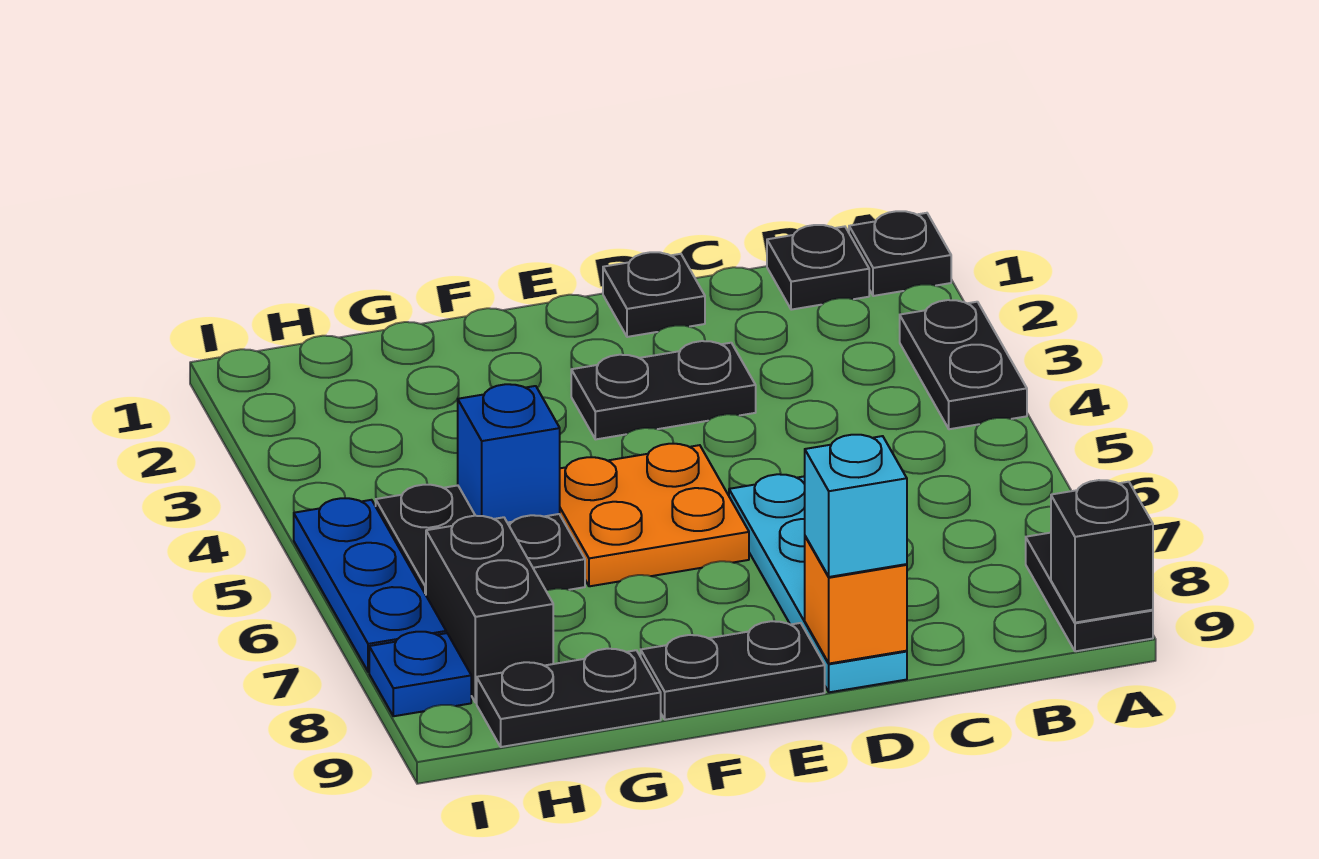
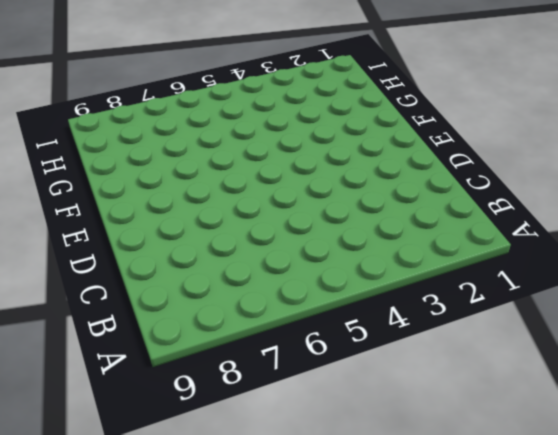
none -> black 1x1 plate [849,211,951,296]
none -> black 1x2 plate [900,300,1027,429]
none -> black 1x2 plate [1026,533,1153,651]

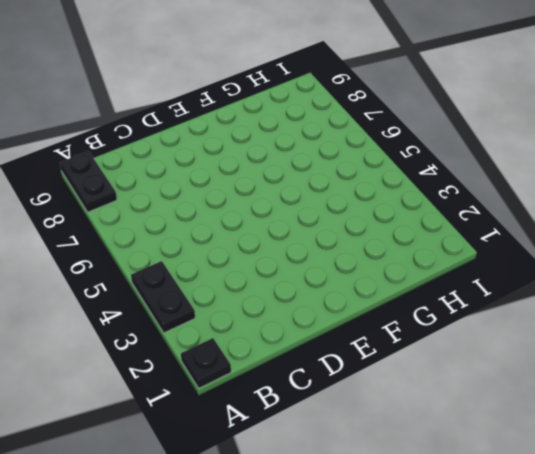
none -> black 1x1 plate [767,225,869,310]
none -> black 1x1 plate [603,252,705,337]
none -> black 1x2 plate [571,341,756,439]

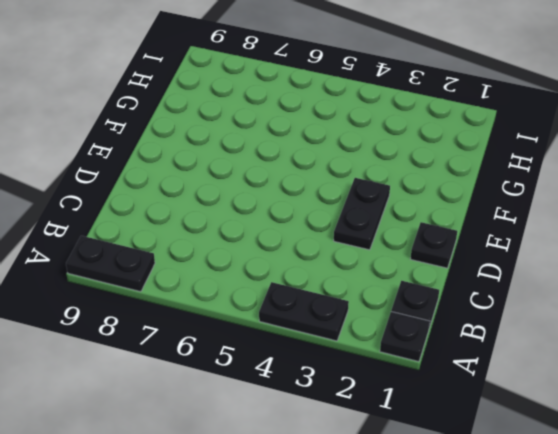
none -> cyan 1x4 plate [729,474,907,692]
none -> orange 2x2 plate [560,444,749,586]
none -> black 1x2 plate [641,621,825,720]

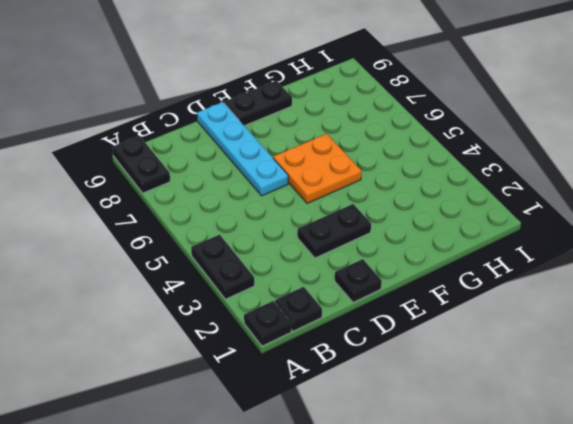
none -> black 2x2 plate [376,485,585,595]
none -> black 1x2 plate [477,649,661,747]
none -> black 1x2 brick [426,516,553,703]

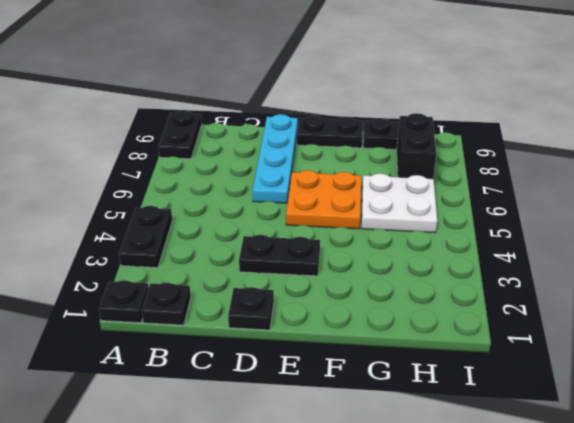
white 2x2 plate [362,174,437,233] -> black 2x2 plate [376,485,585,595]
none -> blue 1x3 plate [294,498,446,672]
none -> blue 1x1 plate [369,632,471,716]
none -> black 1x1 brick [1051,480,1153,623]

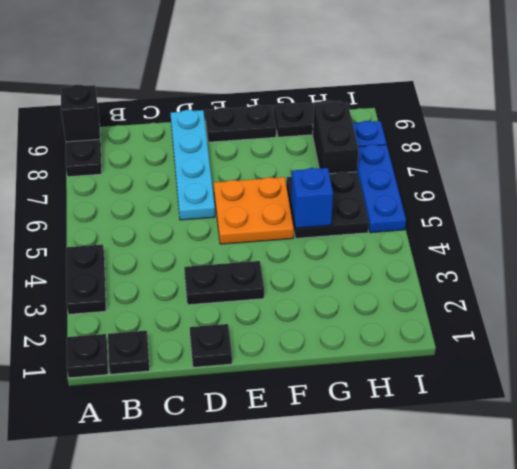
none -> orange 1x1 brick [805,536,907,664]
none -> cyan 1x1 brick [805,435,907,577]

